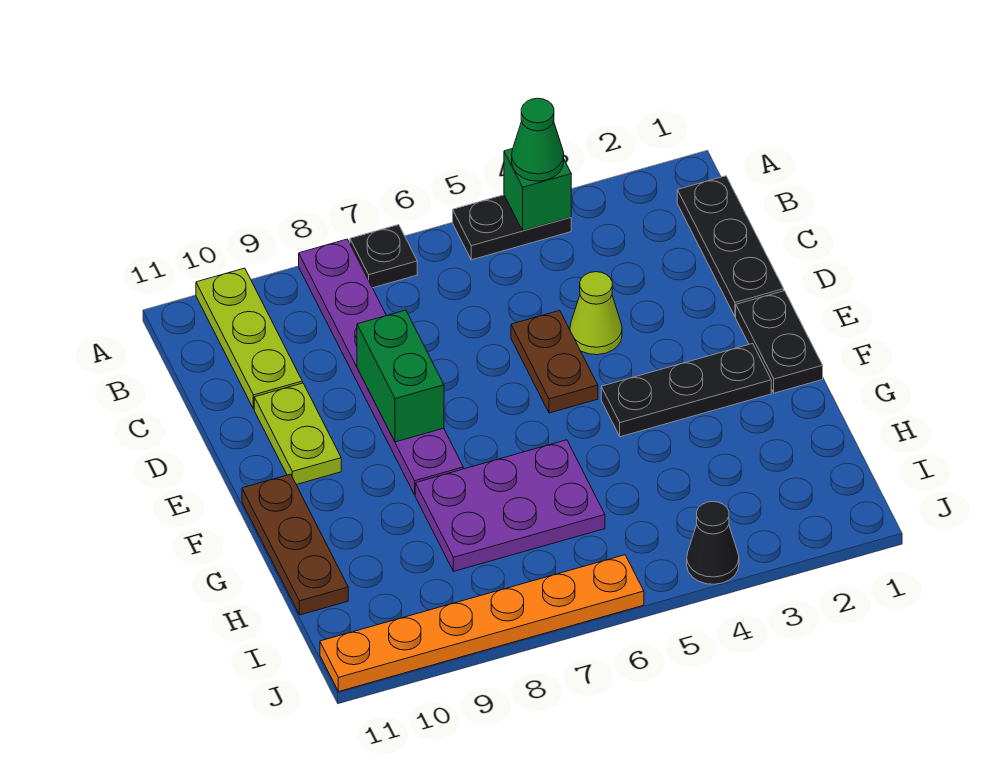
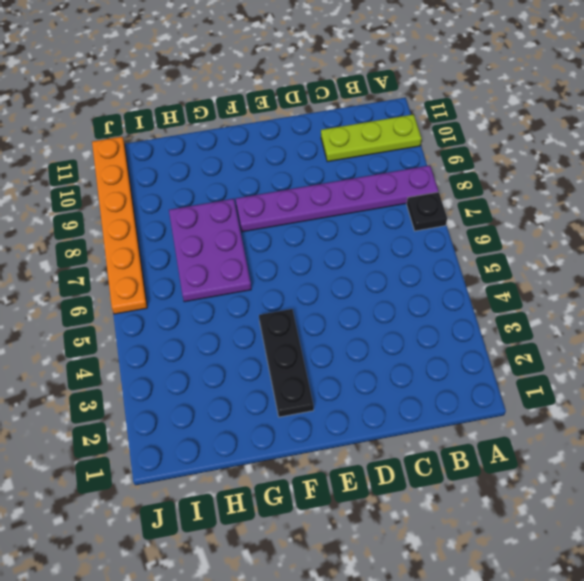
none -> black 1x2 plate [453,195,571,260]
none -> black 1x3 plate [677,176,784,317]
none -> lime 1x1 cone [570,272,622,355]

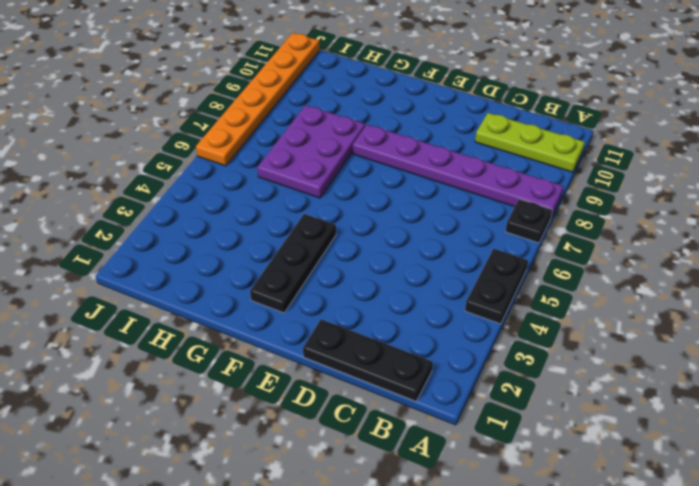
none -> lime 1x1 cone [570,272,622,355]
none -> brown 1x2 plate [511,310,598,413]
none -> lime 1x2 plate [254,383,341,485]

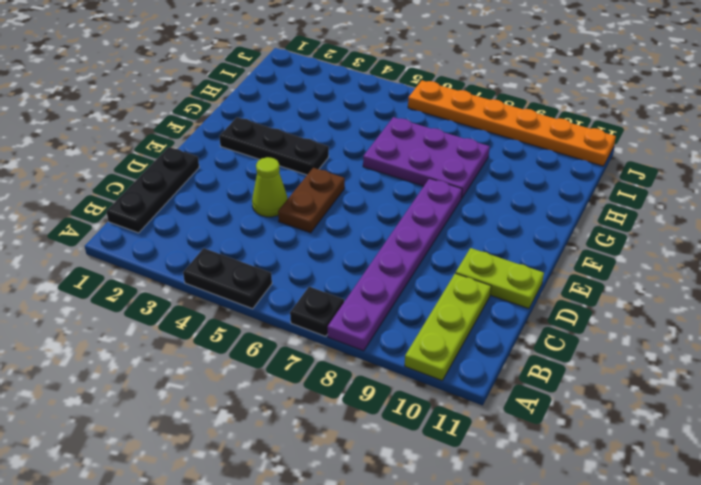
lime 1x2 plate [456,248,544,309] -> lime 1x2 plate turned to [254,383,341,485]
none -> black 1x2 plate [736,291,823,393]
none -> brown 1x3 plate [242,474,348,615]
none -> black 1x1 cone [687,502,739,584]

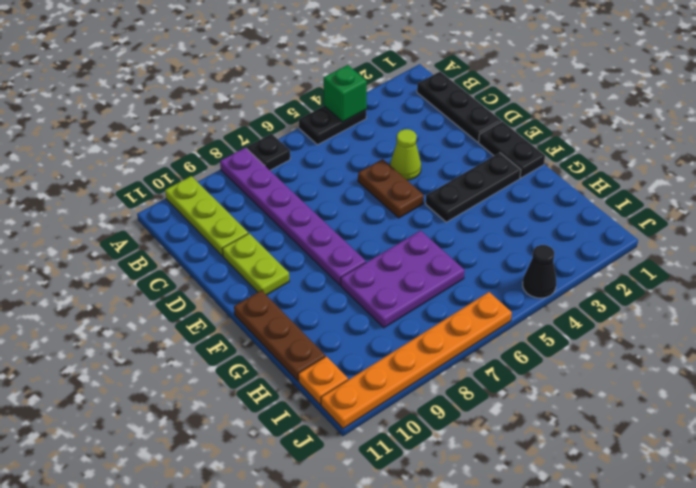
orange 1x1 plate [298,356,348,404] -> none
none -> green 1x2 brick [357,310,444,442]
none -> green 1x1 cone [512,98,564,181]

